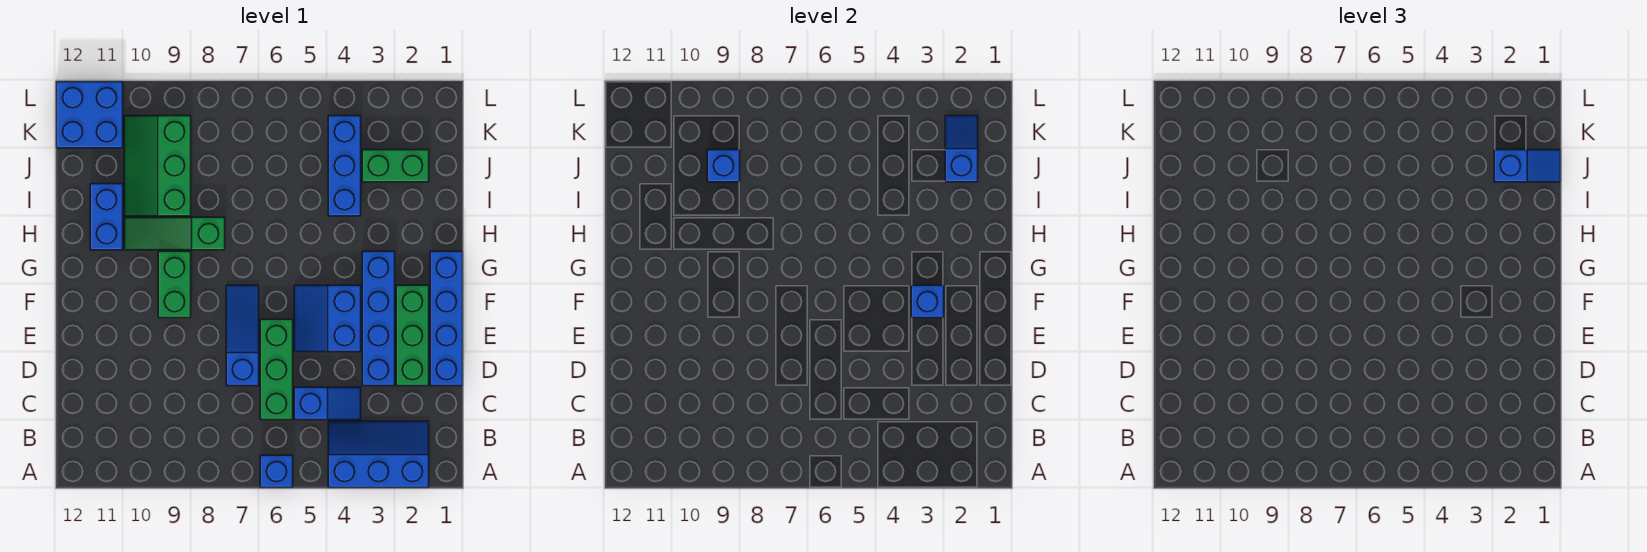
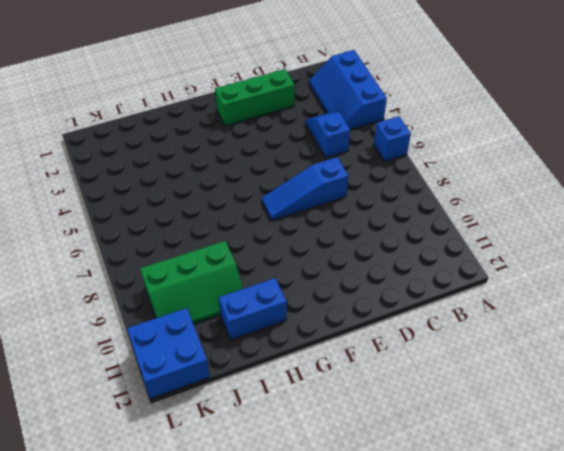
none -> green 1x3 brick [260,319,293,420]
none -> blue 1x4 brick [430,251,463,386]
none -> blue 1x4 brick [362,251,395,386]

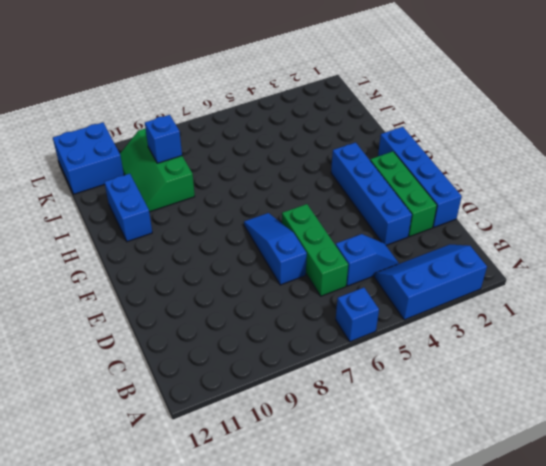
none -> blue 2x2 slope [294,285,361,352]
none -> green 1x2 brick [158,251,191,318]
none -> green 1x3 slope [124,217,225,250]

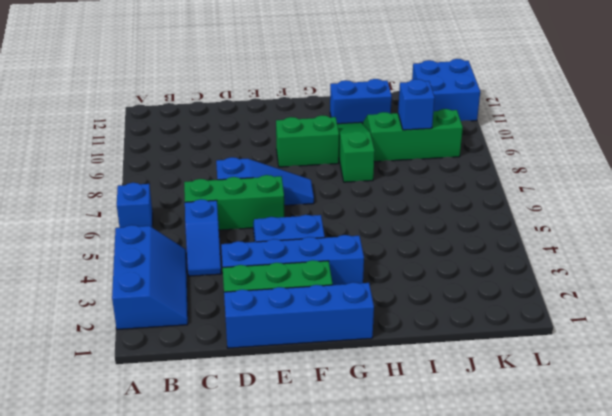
none -> blue 1x3 brick [328,116,361,216]
none -> green 1x2 brick [362,150,429,182]
none -> blue 1x1 brick [911,285,944,318]

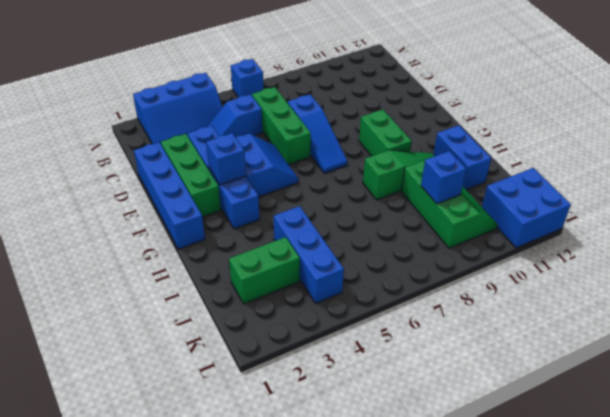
none -> blue 1x2 slope [945,116,978,182]
none -> blue 1x2 slope [1494,150,1561,182]

